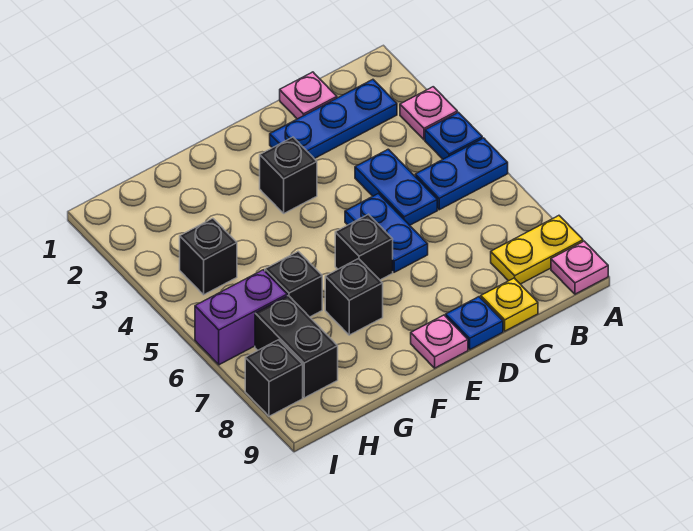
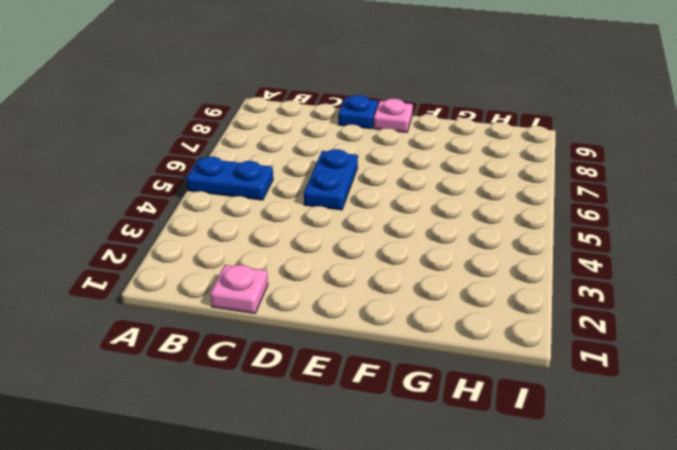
none -> pink 1x1 plate [400,87,457,140]
none -> blue 1x1 plate [425,112,482,159]
none -> yellow 1x2 plate [491,216,583,284]

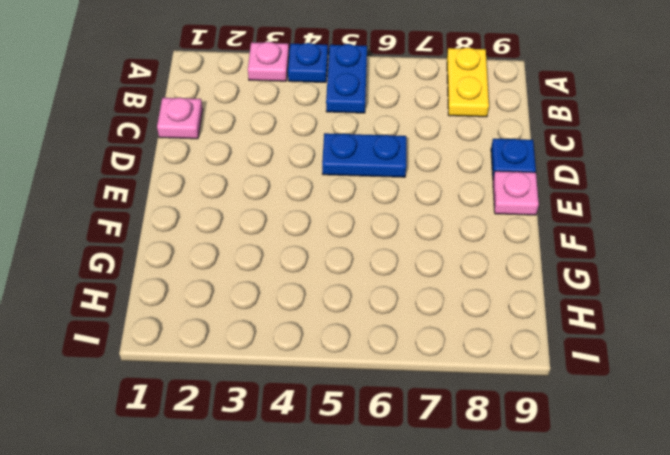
none -> pink 1x1 plate [551,241,608,294]
none -> blue 1x3 plate [270,80,397,159]
none -> blue 1x2 plate [355,149,437,225]

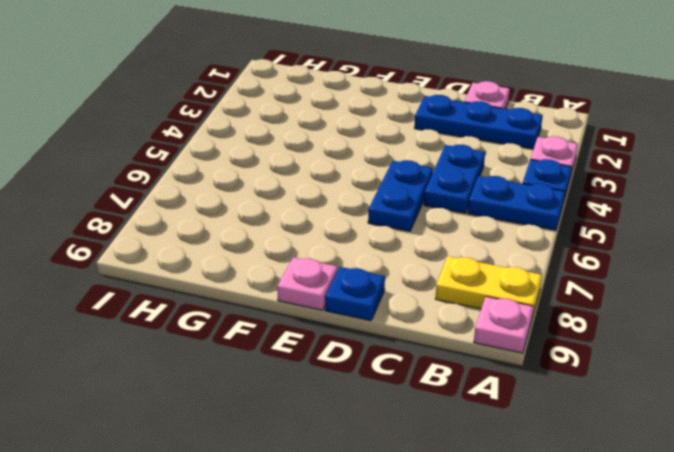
none -> yellow 1x1 plate [481,278,538,331]
none -> black 1x1 brick [260,137,317,213]
none -> black 1x1 brick [335,214,393,280]

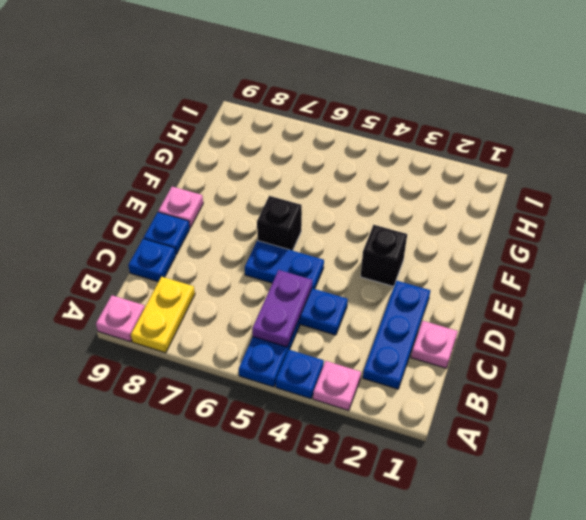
purple 1x2 plate [252,270,312,347] -> none
blue 1x1 plate [128,239,176,282] -> yellow 1x1 plate [481,278,538,331]
none -> black 1x1 brick [325,259,383,335]
none -> black 1x1 brick [265,251,322,317]
none -> black 1x1 brick [180,218,237,295]

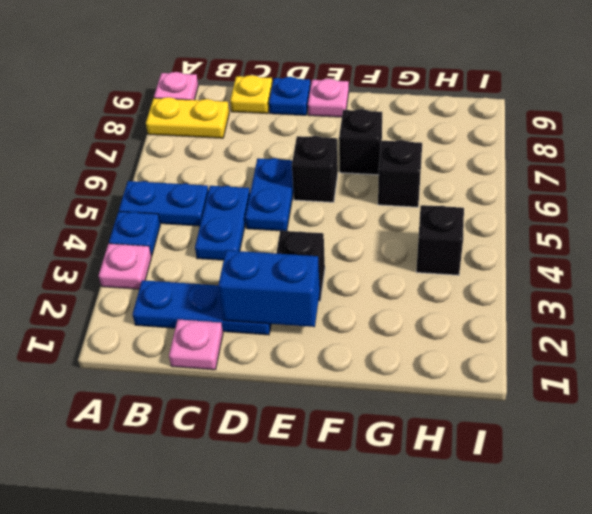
blue 1x2 brick [218,250,320,327] -> none
none -> purple 1x2 brick [195,270,287,365]
none -> black 1x2 brick [255,296,338,398]
none -> black 1x1 brick [245,340,303,416]

